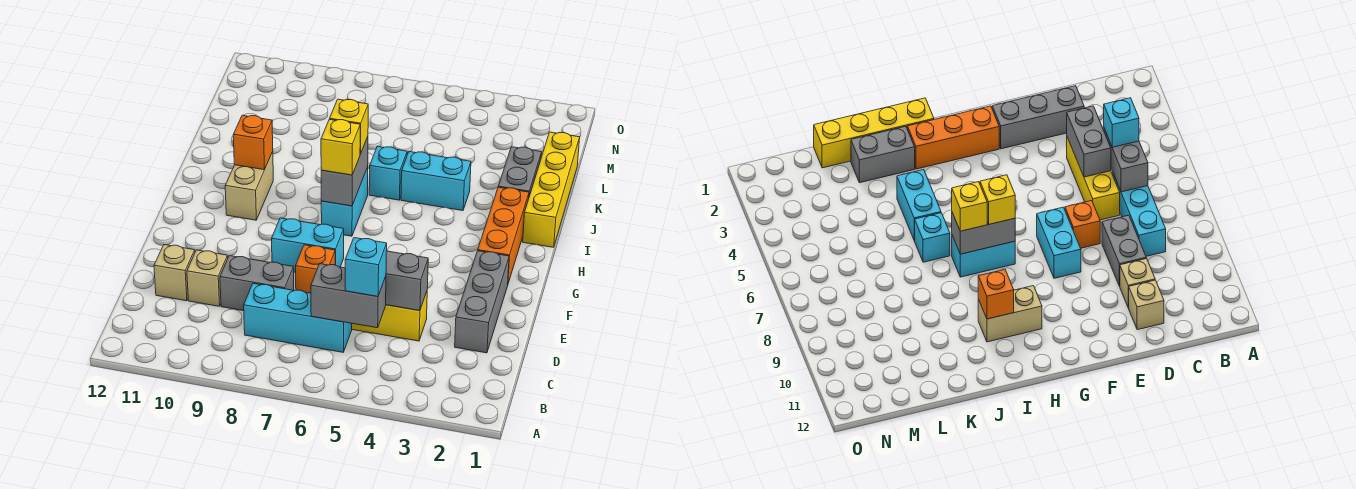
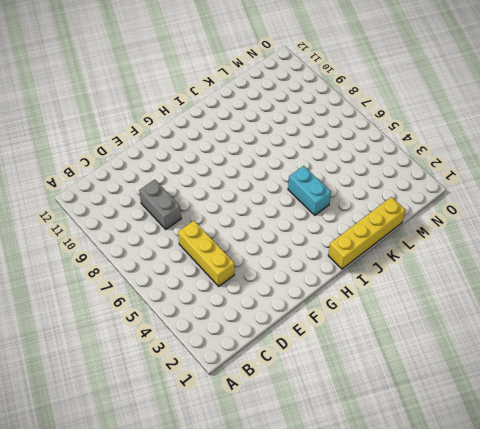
none -> cyan 1x3 brick [244,283,352,352]
none -> grey 1x3 brick [455,251,509,353]
none -> tan 1x1 brick [187,250,228,306]

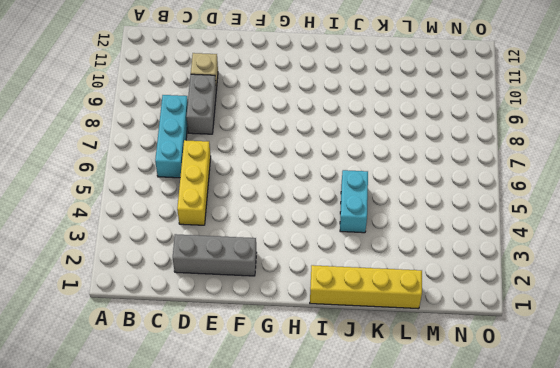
none -> tan 1x1 brick [154,245,195,301]
none -> orange 1x1 brick [296,245,335,293]
none -> cyan 1x2 brick [272,218,344,272]

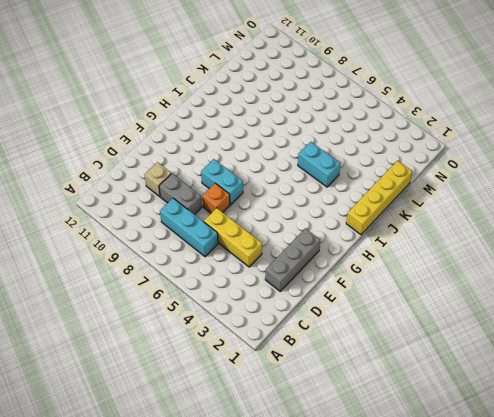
none -> tan 1x1 brick [154,245,195,301]
none -> orange 1x3 brick [478,187,529,283]
none -> cyan 1x2 brick [321,167,368,236]

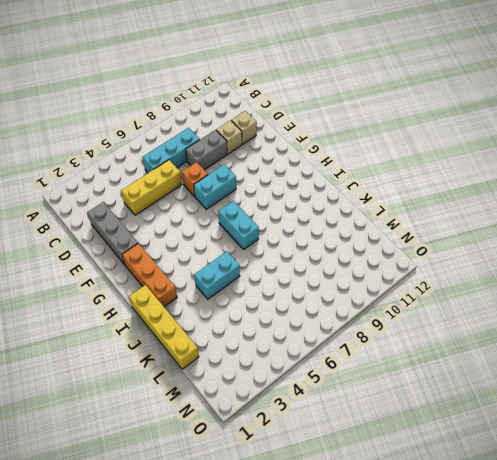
none -> tan 1x2 brick [225,151,273,220]
none -> grey 1x2 brick [498,147,542,196]
none -> cyan 1x1 brick [369,146,407,200]

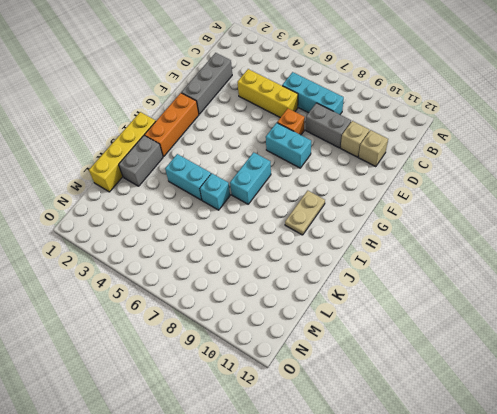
tan 1x2 plate [285,191,325,235] -> tan 1x2 brick [225,151,273,220]
none -> grey 1x2 brick [311,264,386,328]
none -> grey 1x2 brick [386,251,428,311]
none -> grey 1x2 brick [321,137,368,206]

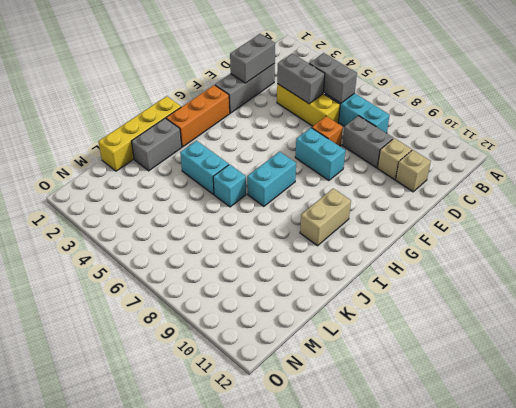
grey 1x2 brick [230,34,275,83] -> grey 1x2 brick moved to [321,137,368,206]
none -> orange 1x1 brick [233,115,273,170]
none -> cyan 1x1 brick [345,238,387,296]
none -> yellow 1x1 brick [321,119,360,175]

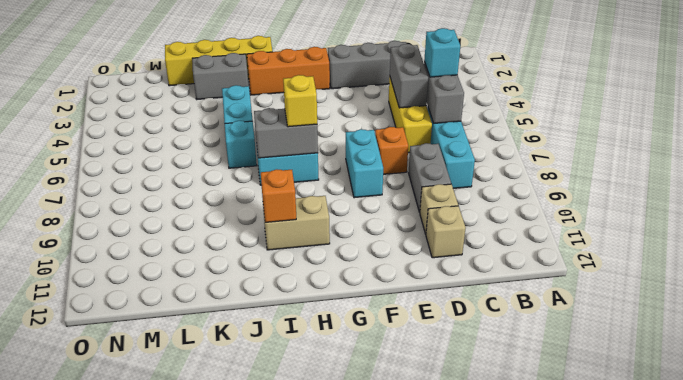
none -> yellow 1x1 brick [330,99,368,154]

